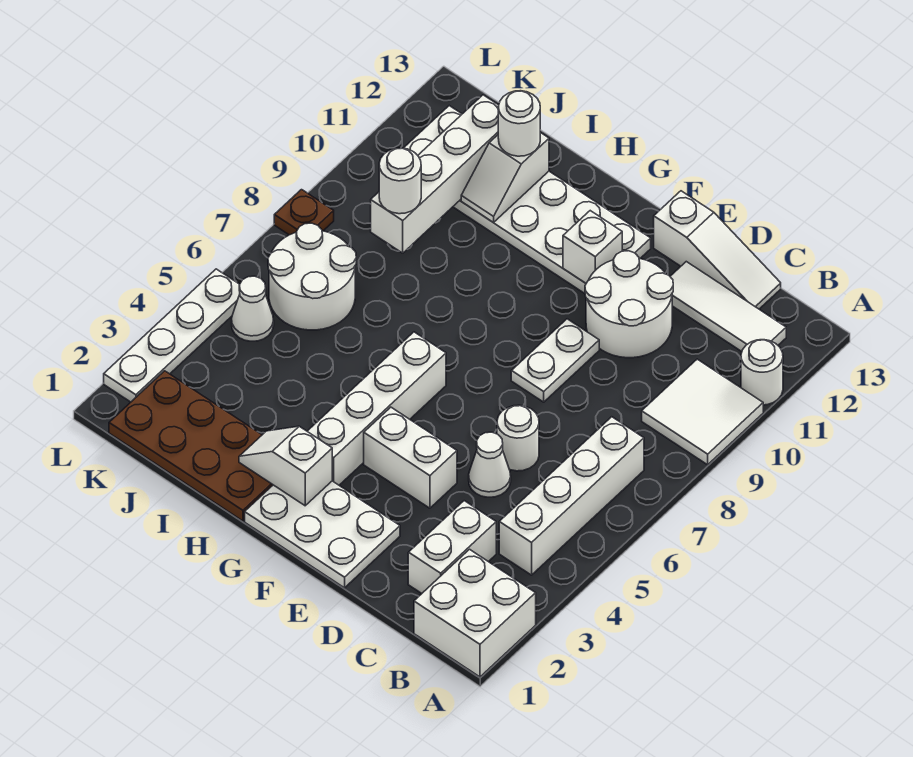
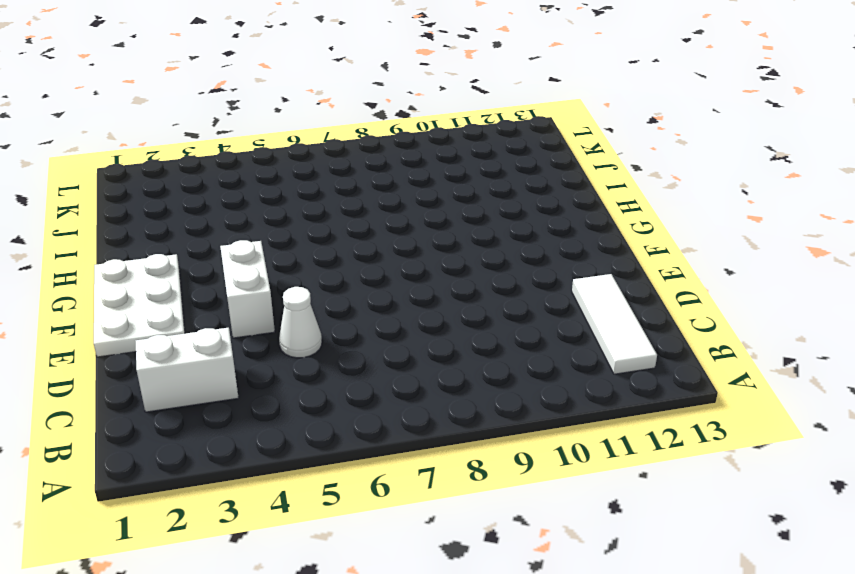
none -> white 2x2 brick [414,549,536,677]
none -> white 2x2 tile [642,359,763,465]
none -> white 1x1 round brick [741,340,783,405]

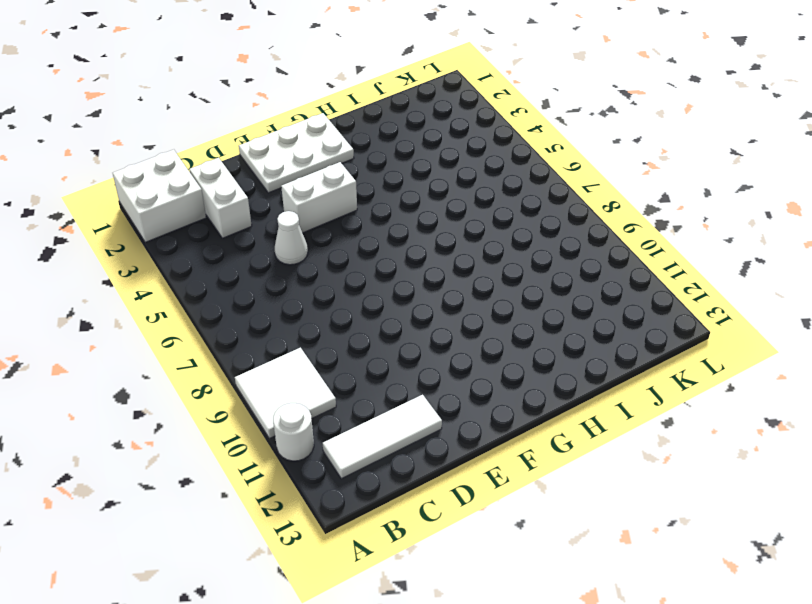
none -> white 1x4 brick [499,417,644,575]
none -> white 1x3 slope [654,191,781,309]
none -> white 1x1 round brick [497,405,539,471]

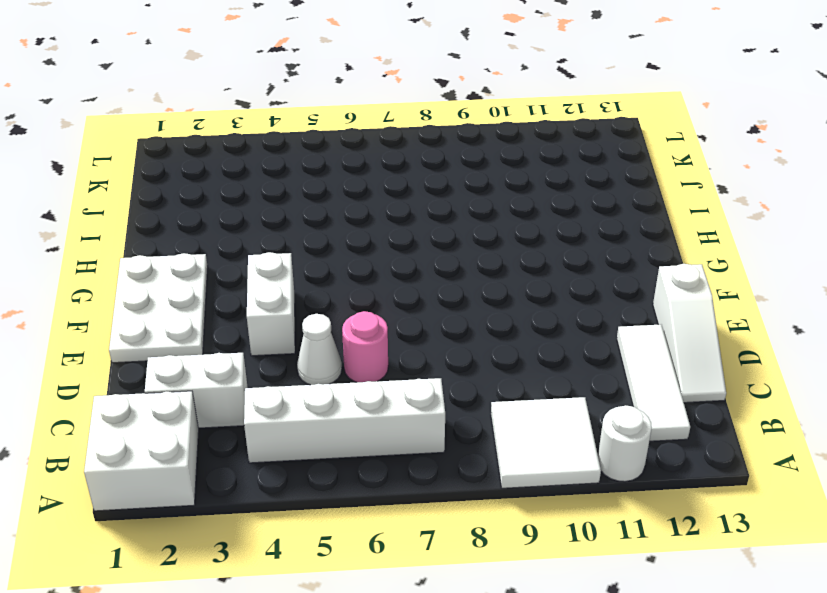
pink 1x1 round brick [342,311,388,382] -> white 1x1 round brick [497,405,539,471]
none -> white 2x2 round brick [585,251,673,358]
none -> white 1x2 plate [511,319,599,402]
none -> white 2x6 plate [404,106,651,293]

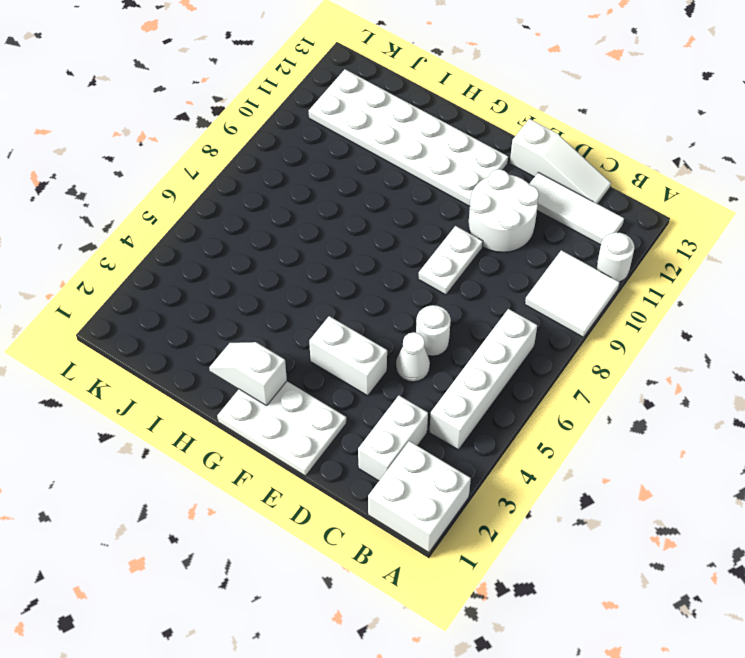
none -> white 1x4 brick [307,332,446,485]
none -> brown 2x4 plate [109,371,273,521]
none -> white 2x2 round brick [268,223,356,330]

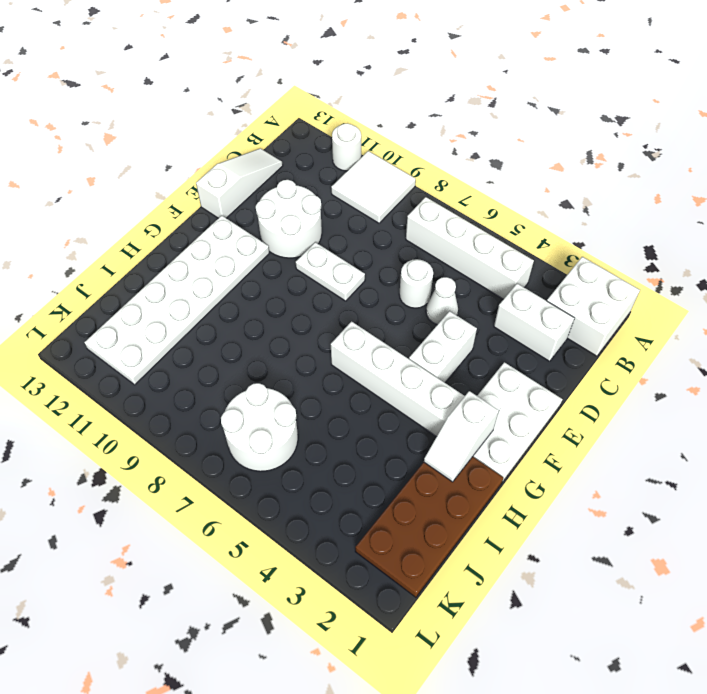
none -> white 1x3 tile [670,262,786,351]
none -> white 1x1 cone [232,276,274,341]
none -> white 1x4 plate [104,269,240,402]

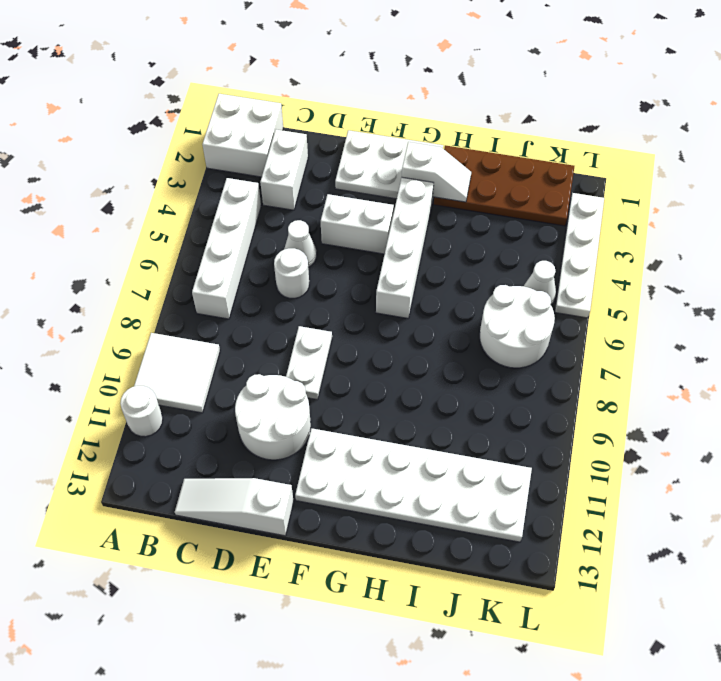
none -> white 1x3 tile [670,262,786,351]
none -> brown 1x1 plate [274,190,334,235]
none -> white 1x1 brick [563,211,622,283]

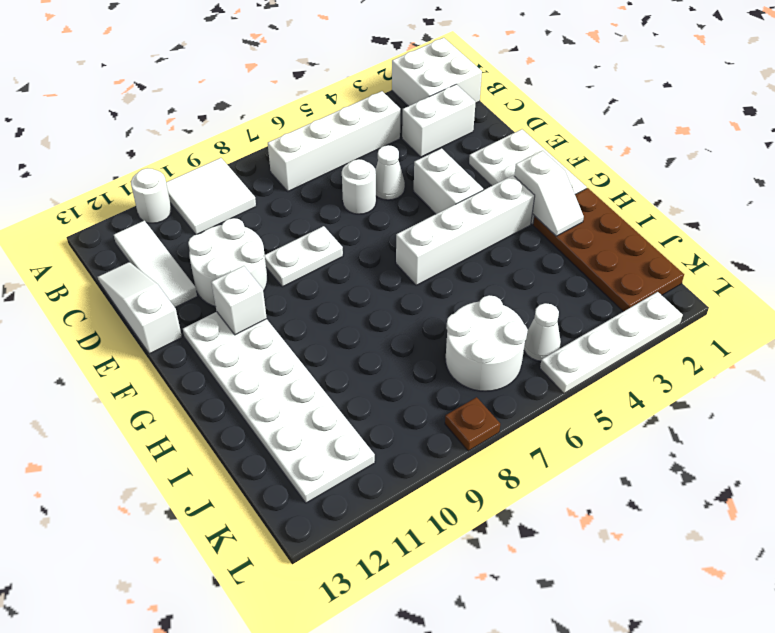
none -> white 1x2 slope [461,133,549,222]
none -> white 1x4 brick [371,95,499,253]
none -> white 1x1 round brick [498,91,540,156]

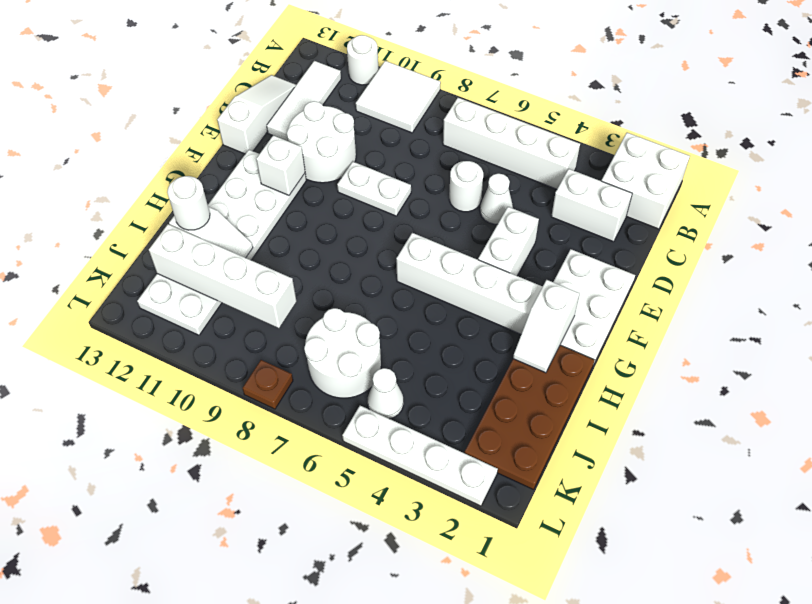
none -> white 1x1 round brick [379,148,421,214]

